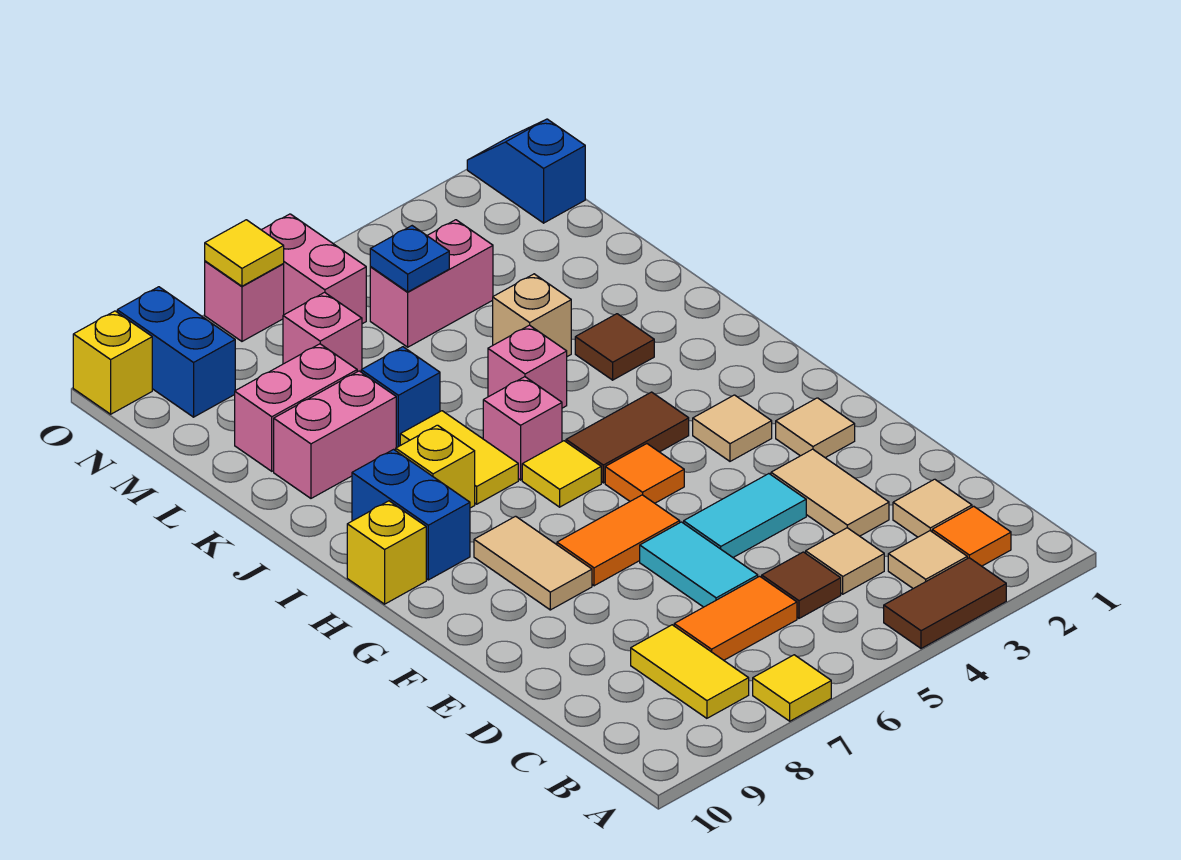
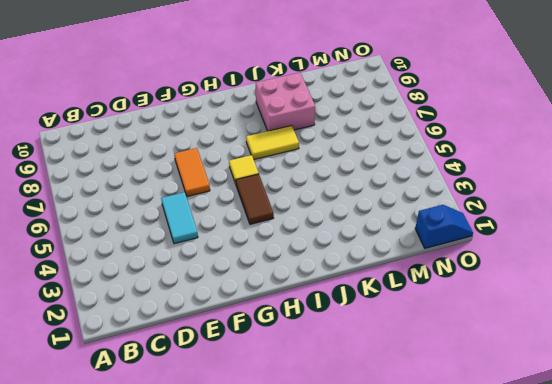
pink 2x2 brick [256,73,315,131] -> pink 1x2 brick [274,371,396,498]
none -> brown 1x2 tile [884,558,1006,648]
none -> yellow 1x1 tile [753,655,831,721]
none -> orange 1x1 tile [932,506,1011,566]
none -> tan 1x1 tile [888,531,967,589]

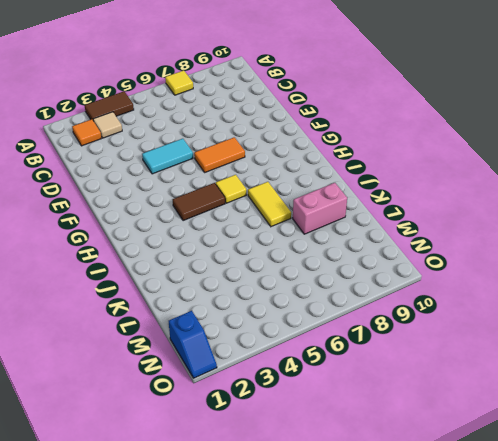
none -> yellow 1x2 tile [631,625,749,718]
none -> tan 1x1 tile [893,479,972,537]
none -> tan 1x1 tile [806,528,884,594]
none -> brown 1x1 tile [762,552,841,618]

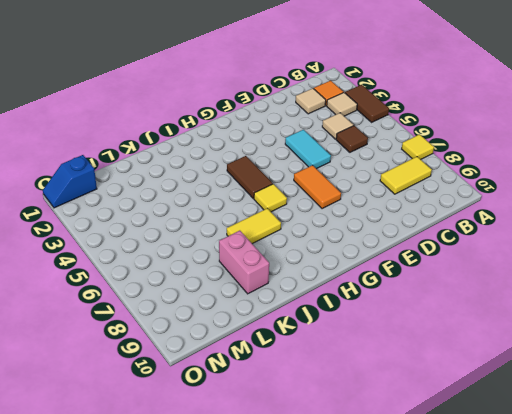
none -> orange 1x2 tile [674,576,797,660]
none -> tan 1x2 tile [771,449,889,536]
none -> cyan 1x2 tile [640,522,758,607]
none -> tan 1x1 tile [776,398,855,458]

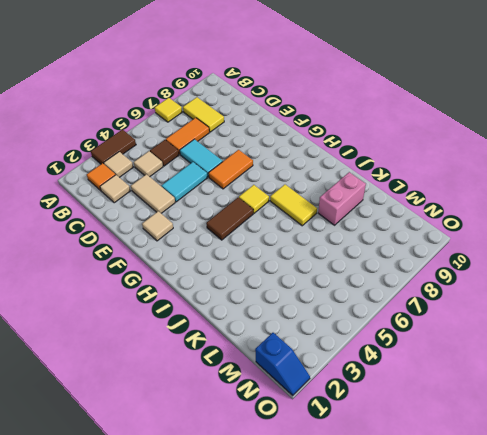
none -> tan 1x2 tile [474,516,592,610]
none -> tan 1x1 tile [693,395,772,461]
none -> orange 1x1 tile [605,444,684,503]
none -> blue 1x2 brick [352,449,470,580]

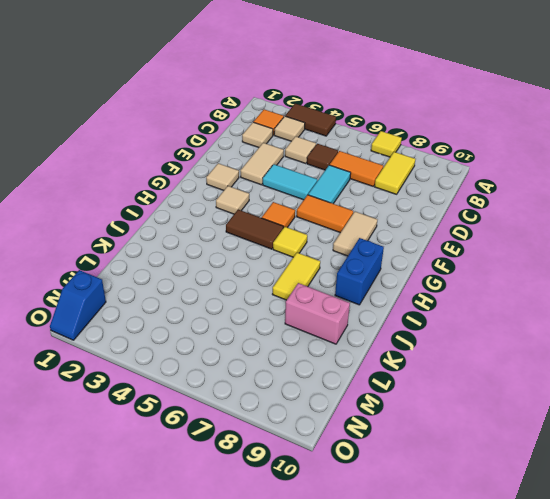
none -> yellow 1x1 brick [347,501,426,604]
none -> pink 1x1 brick [483,377,562,480]
none -> yellow 1x1 brick [396,425,475,508]
none -> brown 1x1 tile [575,314,654,380]

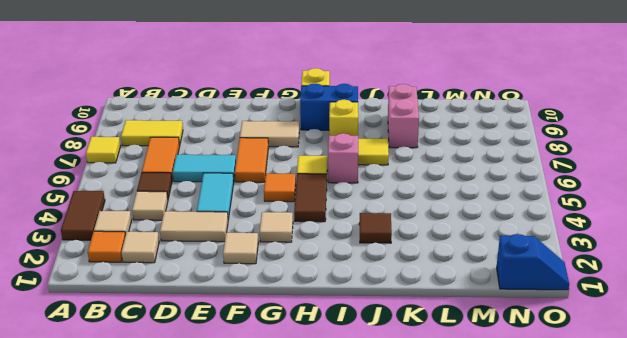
none -> pink 1x1 brick [488,325,567,408]
none -> tan 1x1 brick [493,274,571,357]
none -> blue 1x1 brick [361,347,440,448]
none -> pink 1x2 brick [235,344,357,471]

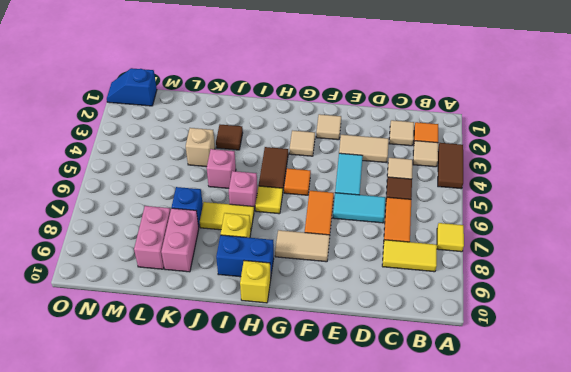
none -> pink 1x2 brick [370,220,493,347]
none -> pink 1x1 brick [283,292,362,372]
none -> pink 1x2 brick [262,214,366,324]
none -> blue 1x2 brick [117,287,235,417]

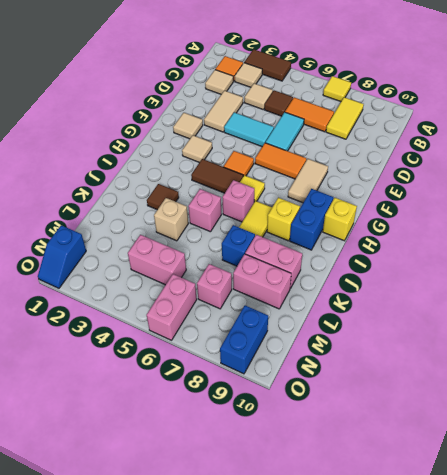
none -> pink 1x1 brick [205,261,284,341]
none -> yellow 1x1 brick [73,311,152,414]
none -> blue 1x1 plate [370,226,449,292]
none -> yellow 1x1 tile [205,220,284,286]

